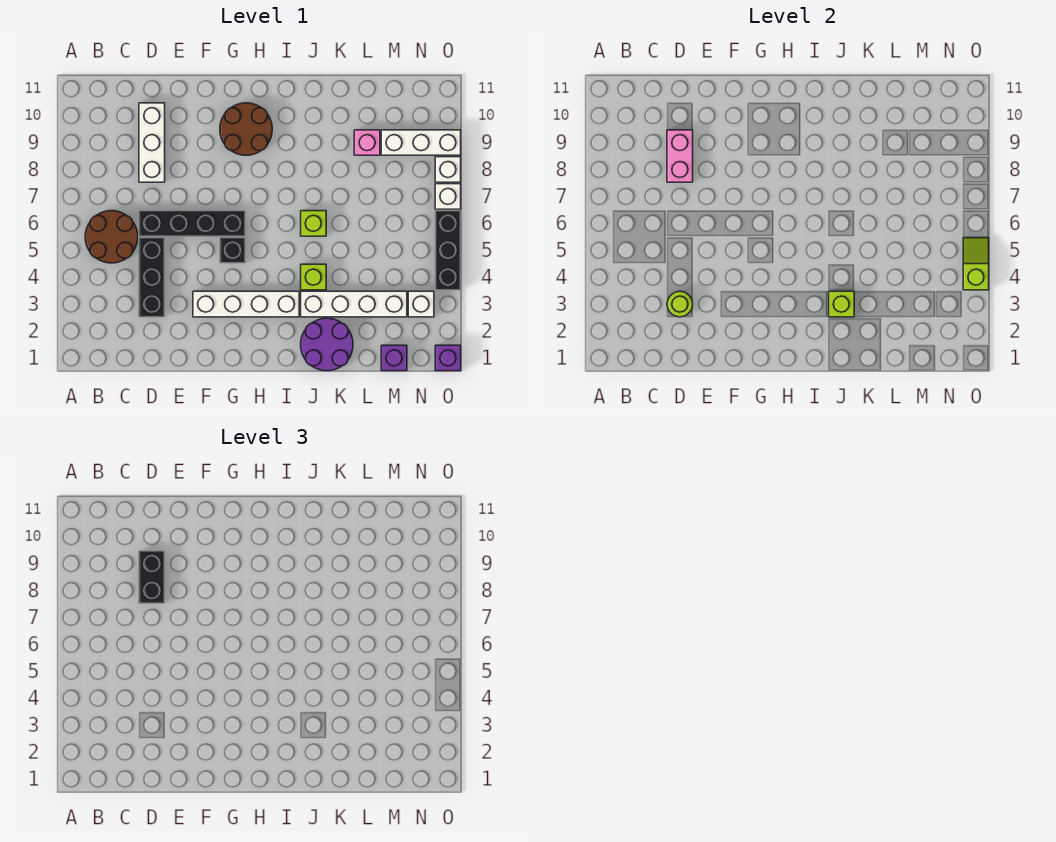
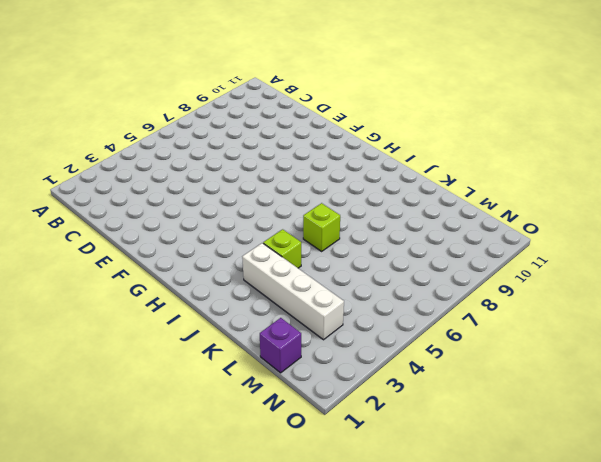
none -> brown 2x2 round brick [85,211,138,263]
none -> black 1x3 brick [139,238,165,317]
none -> black 1x4 brick [139,211,245,236]

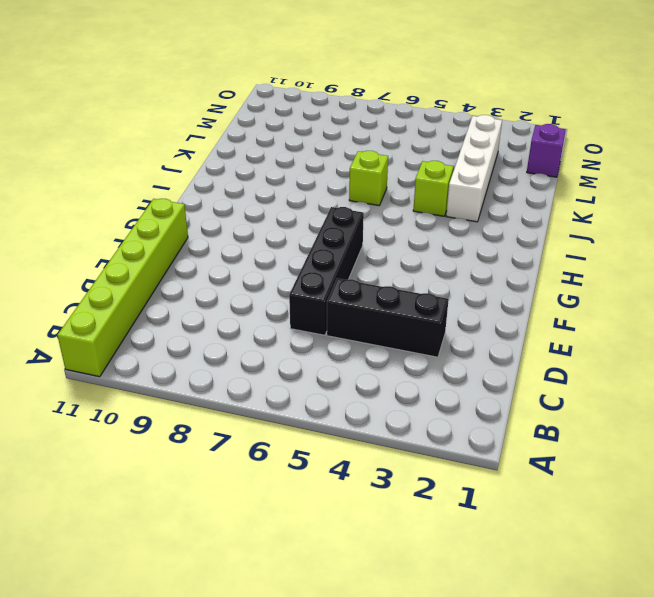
lime 1x6 brick [57,199,188,377] -> none
none -> brown 2x2 round brick [85,211,138,263]
none -> white 1x3 brick [139,103,165,182]
none -> white 1x4 brick [193,291,299,317]

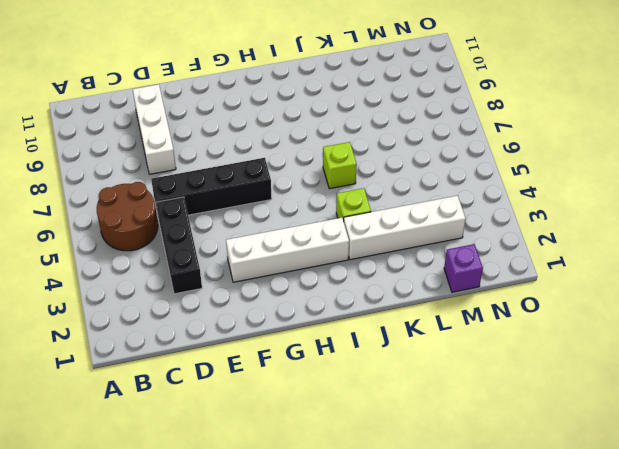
none -> black 1x1 brick [220,238,245,263]
none -> brown 2x2 round brick [220,103,272,155]
none -> purple 2x2 round brick [301,318,353,371]

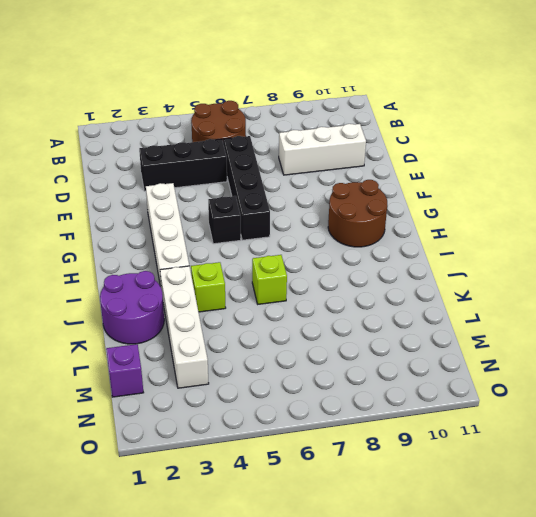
none -> pink 1x1 brick [354,130,380,155]
none -> white 1x3 brick [381,130,461,155]
none -> white 1x1 brick [408,291,434,317]

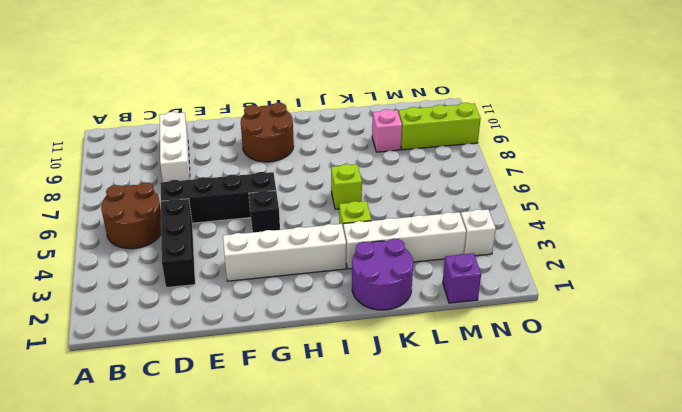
lime 1x3 brick [399,103,481,150] -> white 1x3 brick [381,130,461,155]
none -> purple 1x1 brick [435,345,461,371]
none -> black 1x3 brick [435,211,461,290]
none -> white 1x1 brick [435,184,461,209]

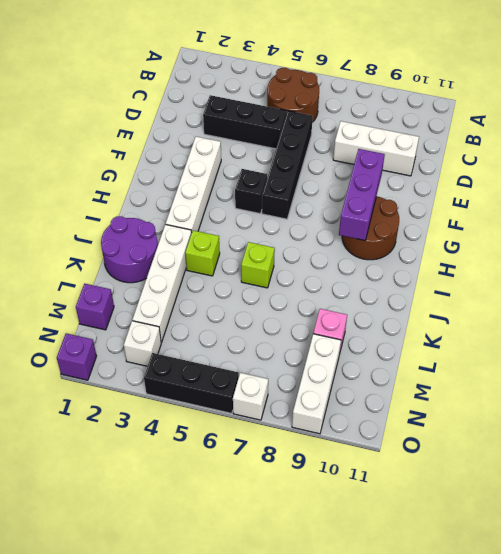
purple 1x3 brick [339,149,385,241] -> none
none -> white 1x1 brick [435,157,461,182]
none -> lime 1x1 round brick [667,291,693,317]
none -> pink 1x2 brick [667,130,693,182]

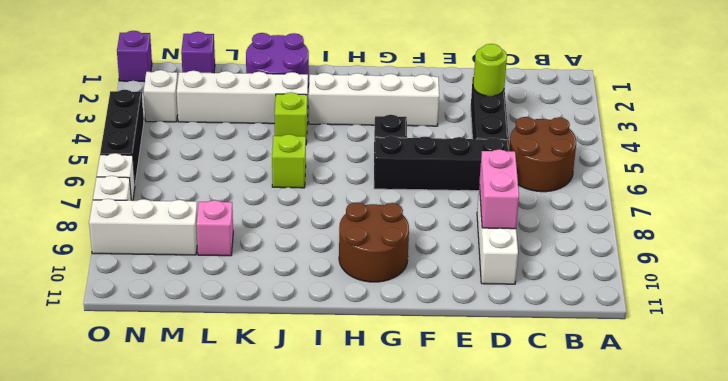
none -> lime 1x1 brick [829,291,854,317]
none -> lime 1x2 slope [963,238,989,290]
none -> black 1x2 brick [139,551,165,603]

